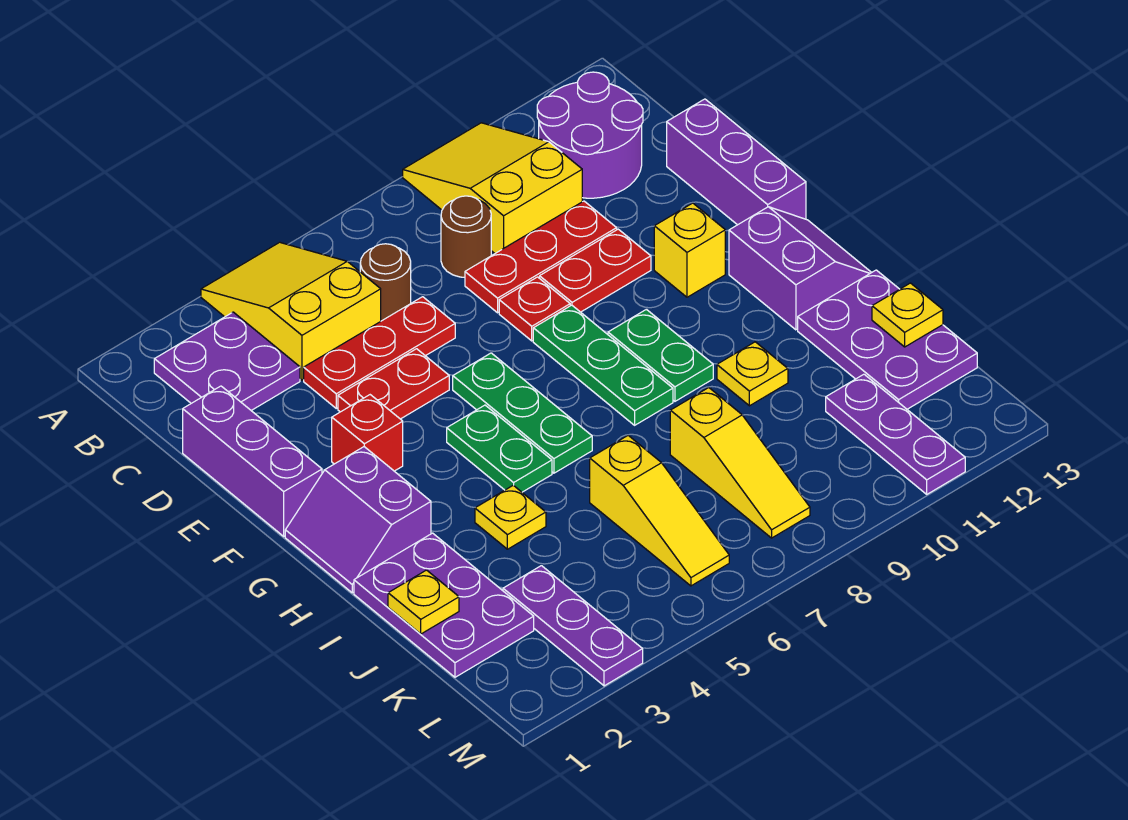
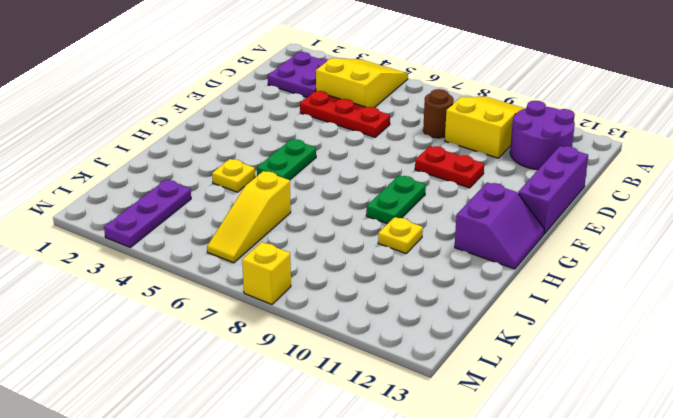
yellow 1x1 brick [242,242,291,304] -> yellow 1x1 brick moved to [654,203,725,297]
none -> brown 1x1 round brick [360,244,411,321]
none -> purple 1x3 brick [183,386,322,536]
none -> red 1x3 plate [465,201,617,313]
none -> red 1x2 plate [338,349,449,419]

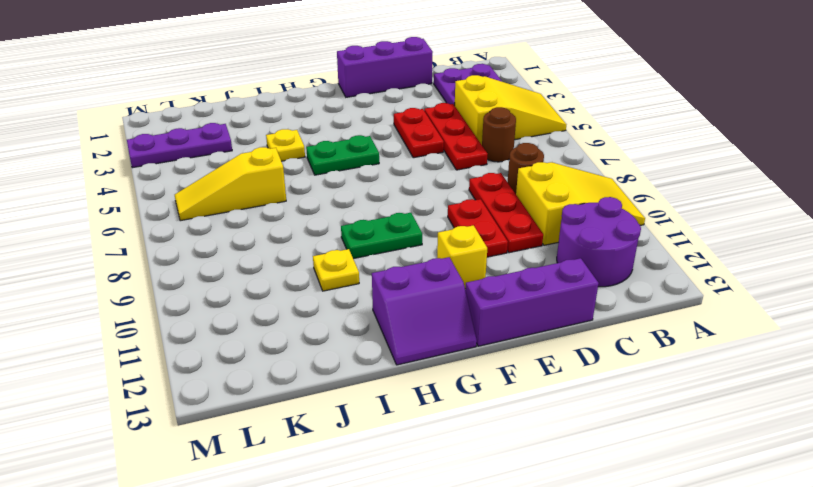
none -> red 1x1 plate [499,277,570,341]
none -> red 1x1 brick [332,395,403,471]
none -> green 1x3 plate [453,353,592,473]
none -> green 1x3 plate [533,305,673,425]

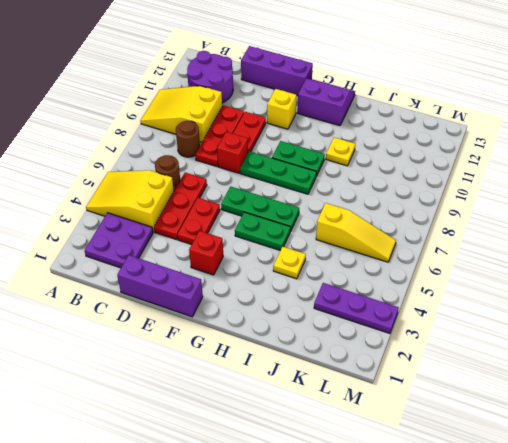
red 1x1 brick [217,132,248,173] -> red 1x1 plate [499,277,570,341]
none -> purple 2x2 slope [285,447,431,593]
none -> purple 2x3 plate [354,533,534,677]
none -> purple 2x3 plate [798,270,977,409]
none -> yellow 1x3 slope [670,388,810,538]

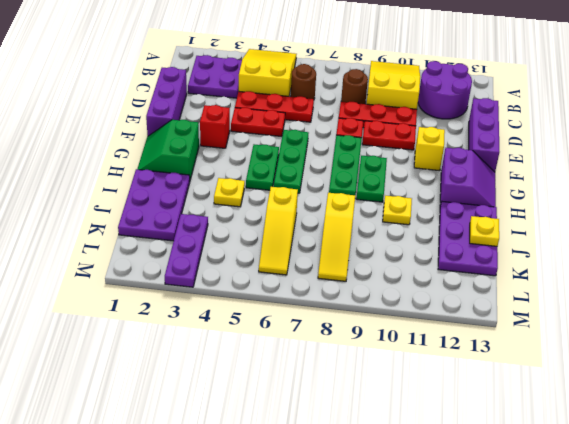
green 2x2 slope [137,120,199,180] -> purple 2x2 slope [285,447,431,593]
none -> purple 1x3 plate [826,374,965,494]
none -> yellow 1x1 plate [388,570,459,634]

